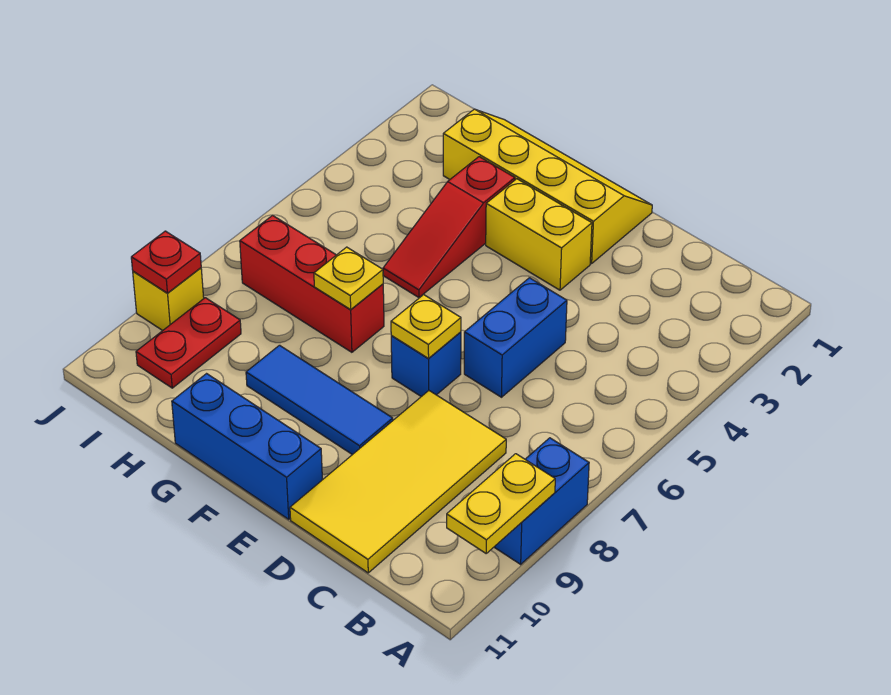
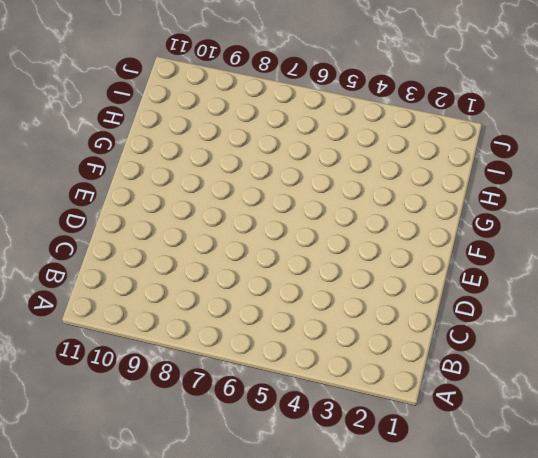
none -> blue 1x2 brick [494,438,589,564]
none -> yellow 2x4 tile [290,391,506,573]
none -> blue 1x2 brick [464,278,567,397]

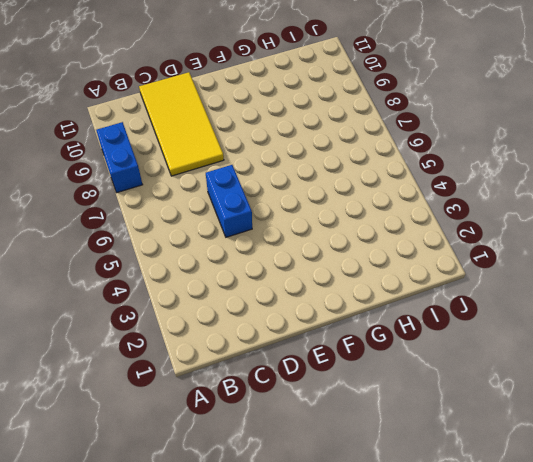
none -> yellow 2x4 slope [443,109,652,264]
none -> yellow 1x2 brick [486,179,592,290]
none -> blue 1x1 brick [391,332,461,397]

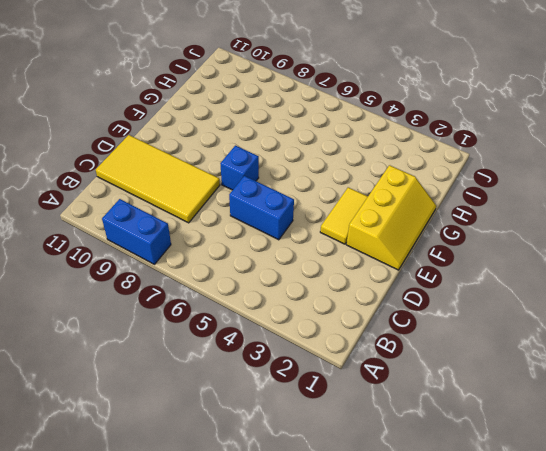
yellow 2x3 slope [346,165,436,270] -> yellow 2x4 slope [443,109,652,264]
yellow 1x2 tile [320,187,368,244] -> yellow 1x2 brick [486,179,592,290]
none -> blue 1x3 tile [246,345,393,455]
none -> blue 1x3 brick [172,374,322,519]
none -> red 1x3 slope [383,157,515,298]

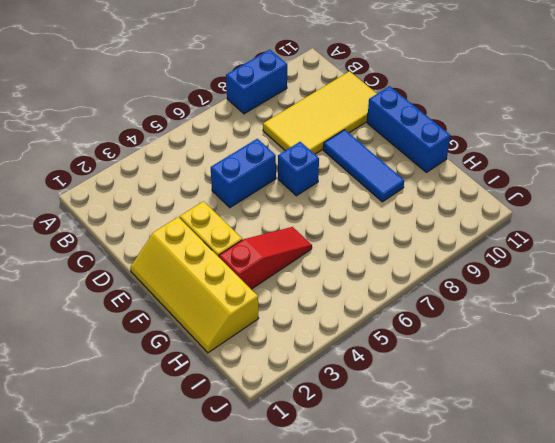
none -> red 1x3 brick [240,216,384,352]
none -> red 1x2 plate [136,298,241,388]
none -> yellow 1x1 brick [133,268,204,331]

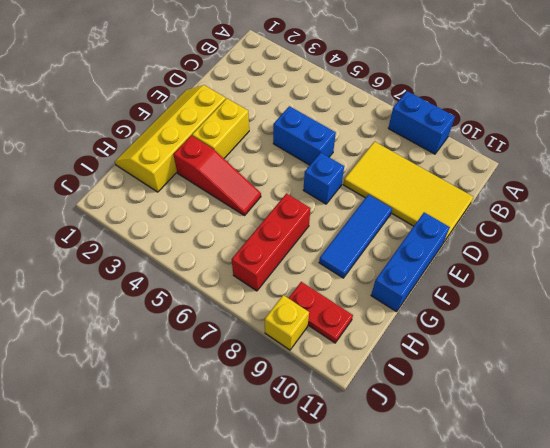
none -> yellow 1x2 plate [447,454,555,553]
none -> yellow 1x1 plate [391,295,461,358]
none -> yellow 1x1 plate [314,247,383,310]

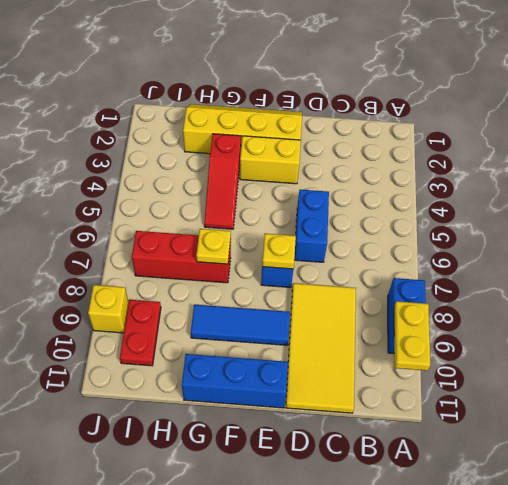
none -> red 1x1 plate [131,231,201,293]

